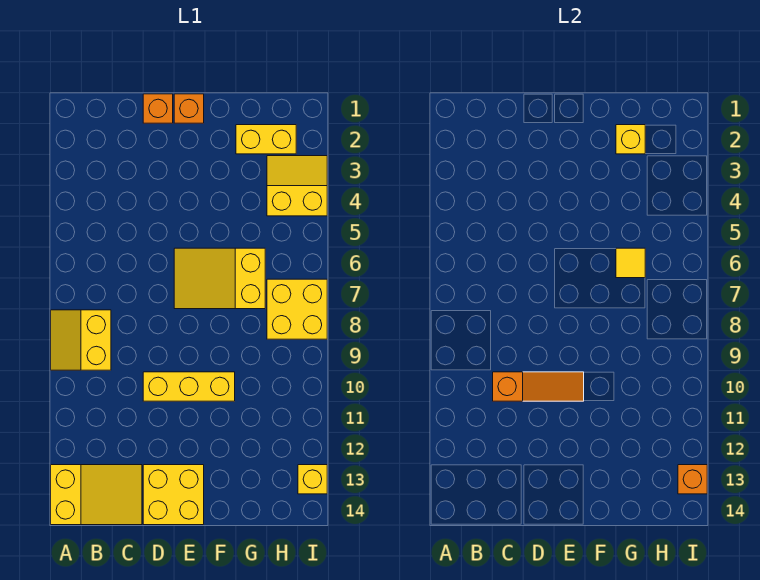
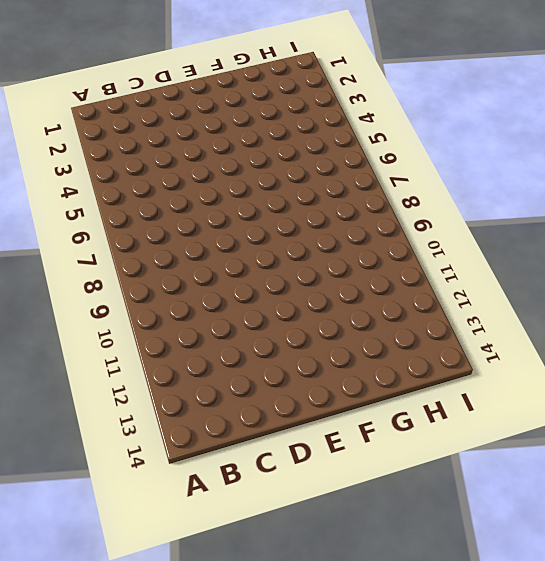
none -> yellow 2x2 slope [51,310,111,370]
none -> yellow 2x3 slope [51,465,142,525]
none -> orange 1x1 brick [143,94,173,123]

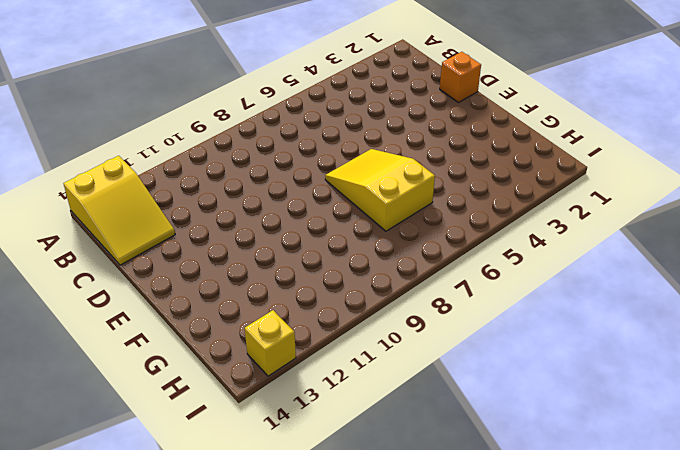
none -> yellow 2x2 slope [51,310,111,370]
none -> yellow 1x3 brick [143,372,235,401]
none -> yellow 2x2 brick [143,465,204,525]

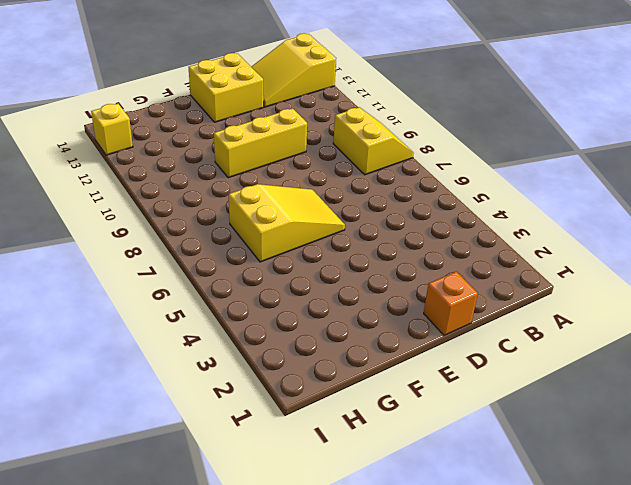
none -> orange 1x1 brick [174,94,204,123]
none -> yellow 1x2 brick [236,125,296,154]
none -> yellow 2x2 slope [267,156,327,216]

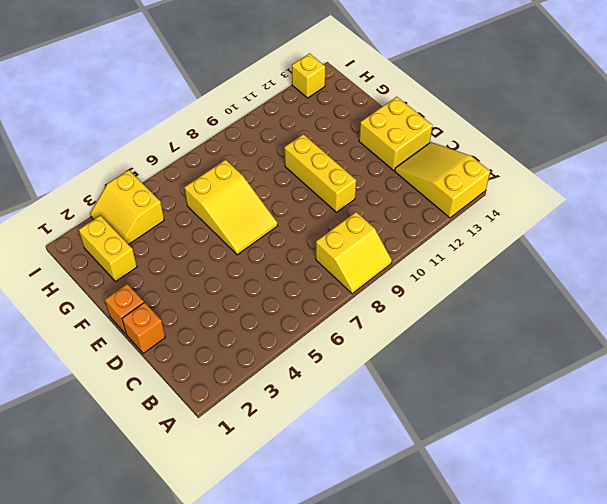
none -> yellow 2x2 brick [267,279,327,339]
none -> orange 1x3 slope [493,372,584,401]
none -> yellow 1x1 brick [616,125,645,154]

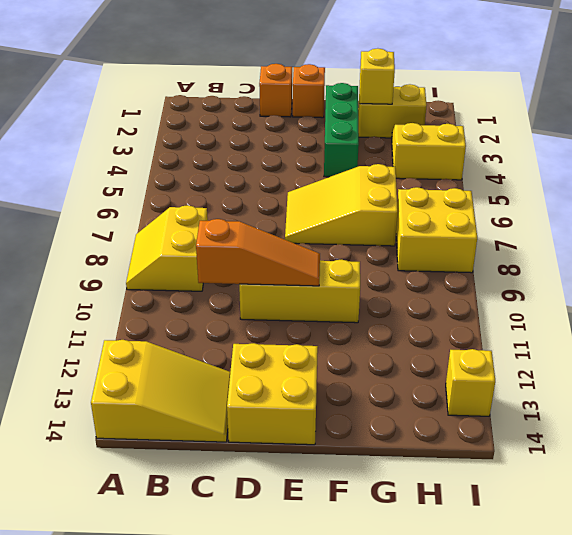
green 1x3 brick [324,83,359,177] -> none
none -> yellow 1x1 tile [616,248,645,278]
none -> orange 1x1 brick [678,465,707,494]

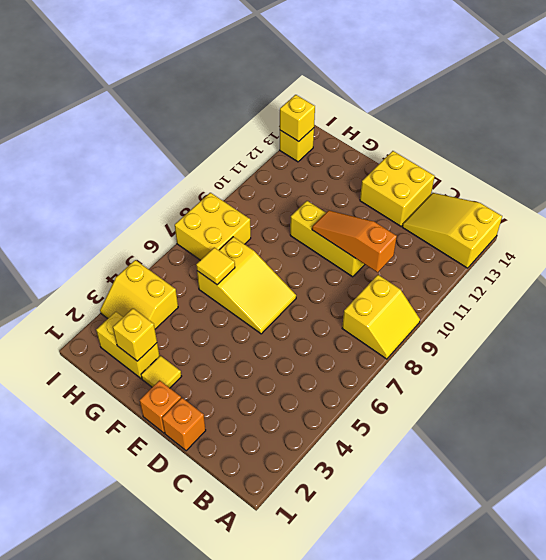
yellow 1x1 tile [141,356,182,388] -> none
yellow 1x1 brick [280,95,315,141] -> orange 1x1 brick [678,465,707,494]

